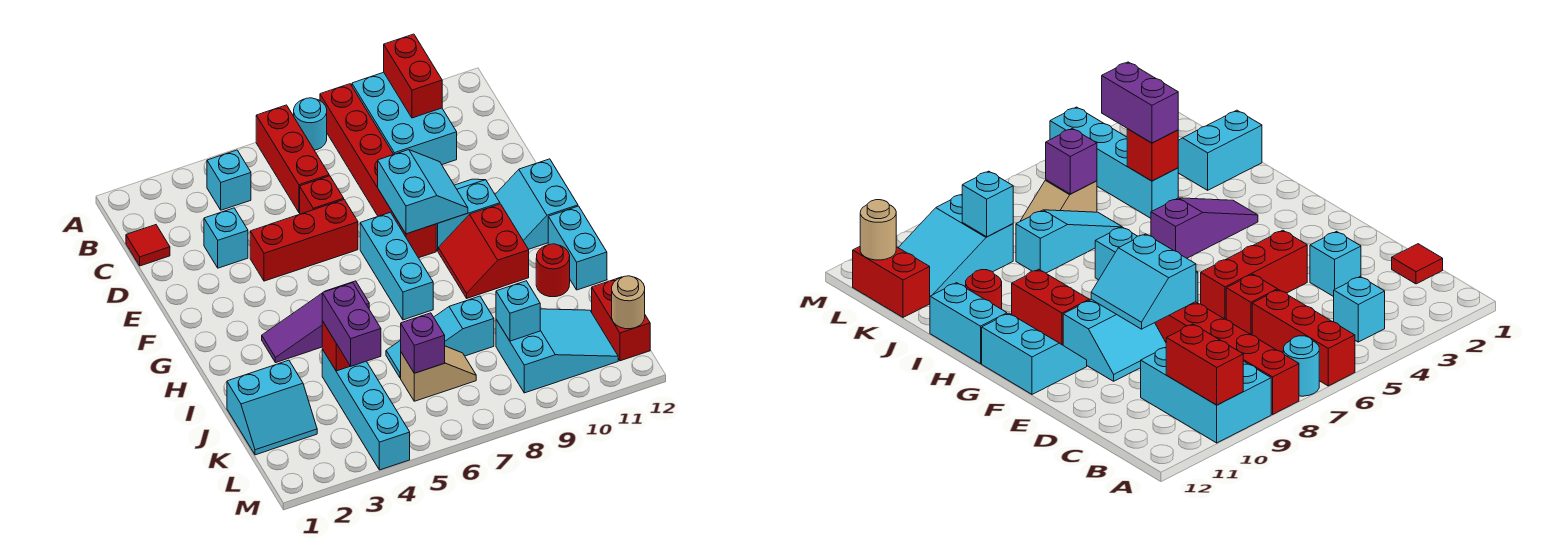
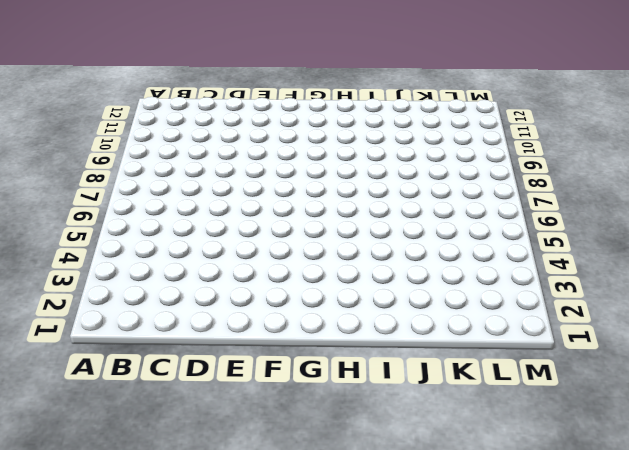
none -> red 1x3 brick [256,105,329,213]
none -> cyan 1x1 round brick [294,98,327,150]
none -> red 1x6 brick [320,84,436,258]

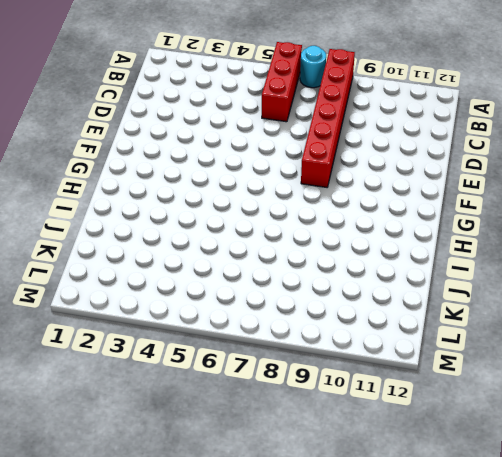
none -> cyan 2x3 brick [352,72,457,165]
none -> cyan 1x1 brick [207,150,251,210]
none -> red 1x1 tile [126,225,170,266]

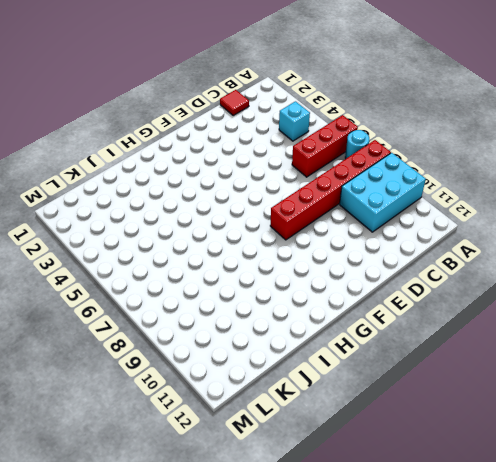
none -> cyan 1x1 brick [204,208,248,268]
none -> red 1x1 brick [300,176,344,214]
none -> red 1x3 brick [250,200,358,281]

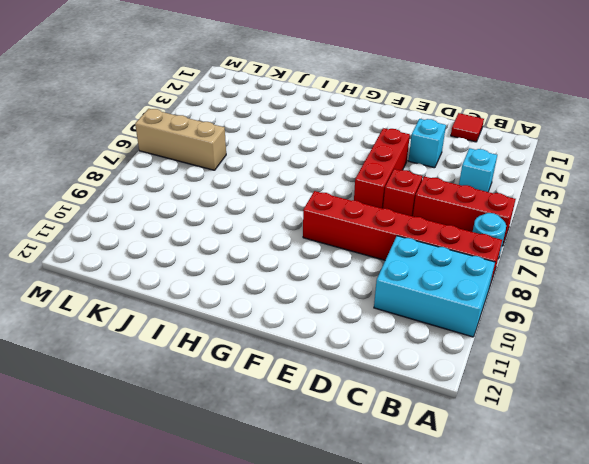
tan 1x3 brick [135,109,226,170] -> tan 1x2 slope [401,346,476,401]
none -> cyan 2x2 slope [436,179,500,251]
none -> cyan 1x3 brick [360,212,433,320]
none -> cyan 2x2 slope [495,159,578,249]

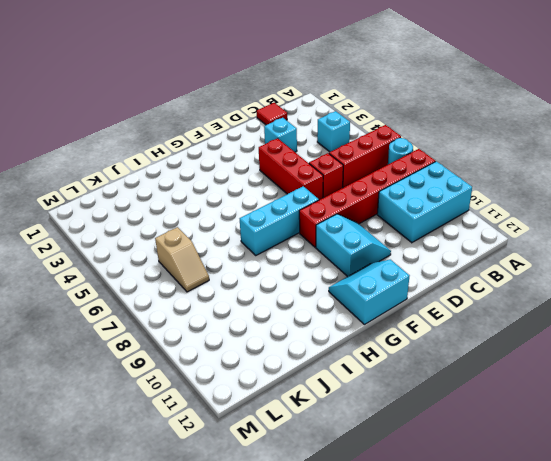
none -> red 2x2 slope [438,204,529,298]
none -> purple 1x3 slope [262,281,369,363]
none -> cyan 1x2 brick [548,206,607,290]

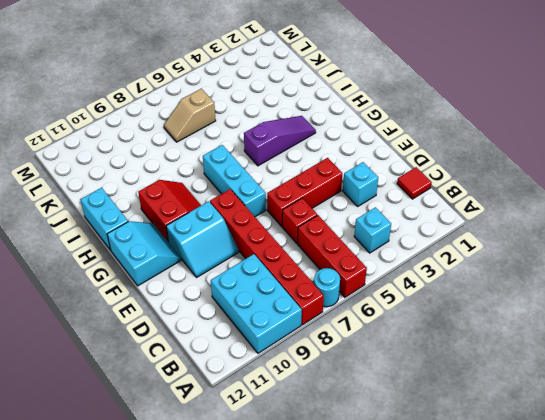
none -> red 1x1 round brick [536,244,570,297]
none -> cyan 2x2 slope [227,360,317,455]
none -> cyan 1x4 brick [322,349,410,470]

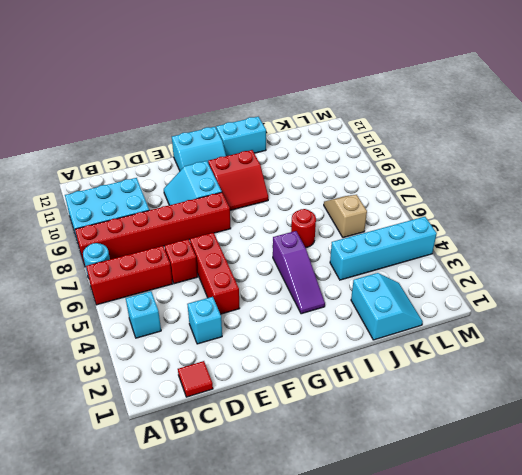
red 1x1 round brick [291,209,316,248] -> red 1x1 round brick moved to [536,244,570,297]
none -> cyan 1x3 brick [360,212,433,320]
none -> cyan 1x3 slope [386,296,494,378]
none -> cyan 2x3 slope [496,309,618,393]

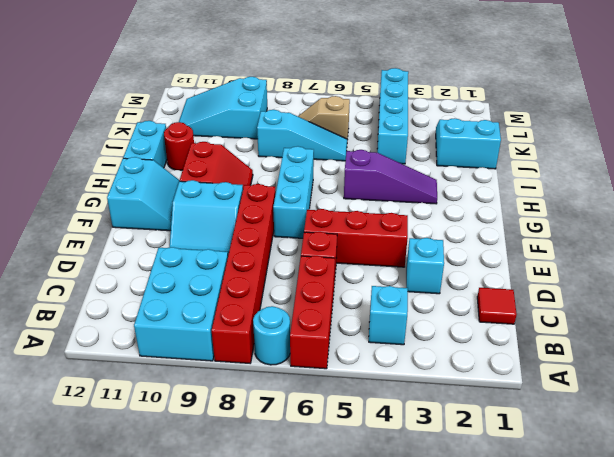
none -> red 1x2 brick [592,277,650,361]
none -> red 1x2 brick [384,34,442,118]
none -> cyan 2x2 slope [378,150,468,234]

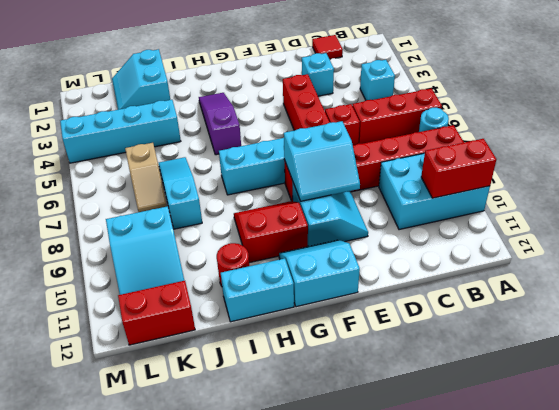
none -> red 1x1 brick [322,321,350,371]
none -> purple 1x1 brick [401,313,445,373]
none -> cyan 1x1 brick [496,281,540,341]

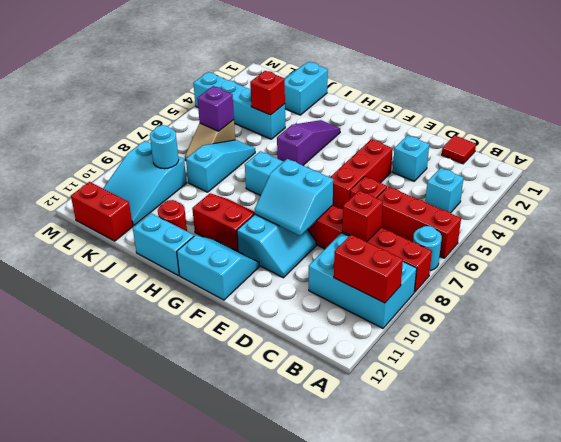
red 1x1 brick [342,191,383,242] -> none
cyan 1x1 round brick [150,125,179,169] -> cyan 1x1 brick [496,281,540,341]
none -> tan 1x1 round brick [612,276,645,329]
none -> purple 1x2 brick [322,283,381,366]

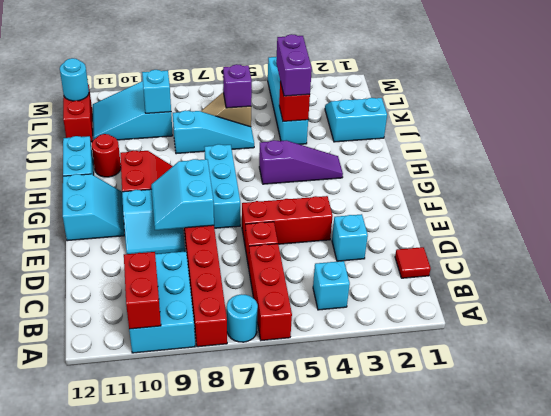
cyan 1x1 round brick [60,58,89,101] -> tan 1x1 round brick [612,276,645,329]

